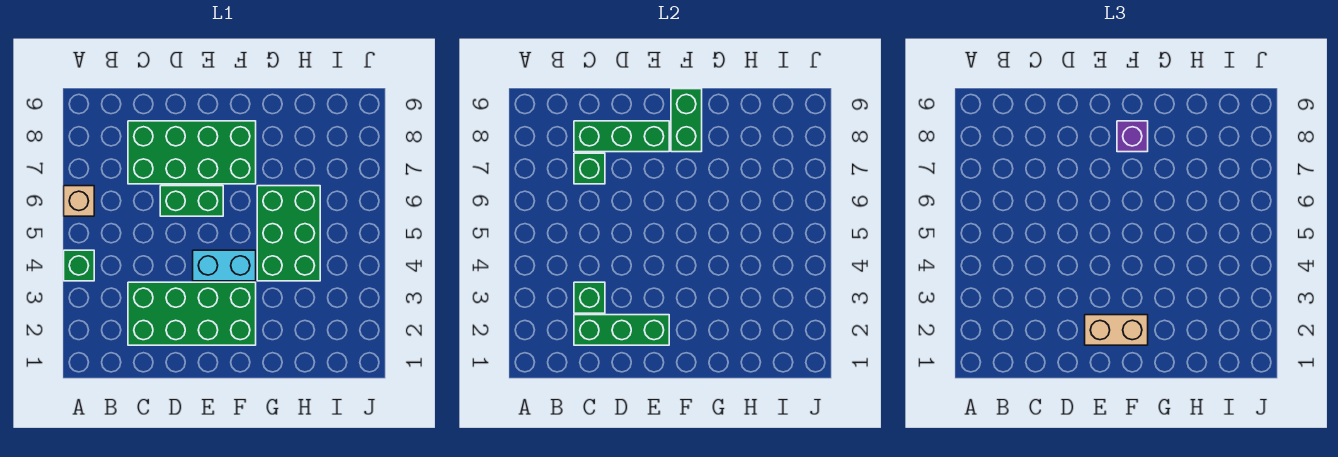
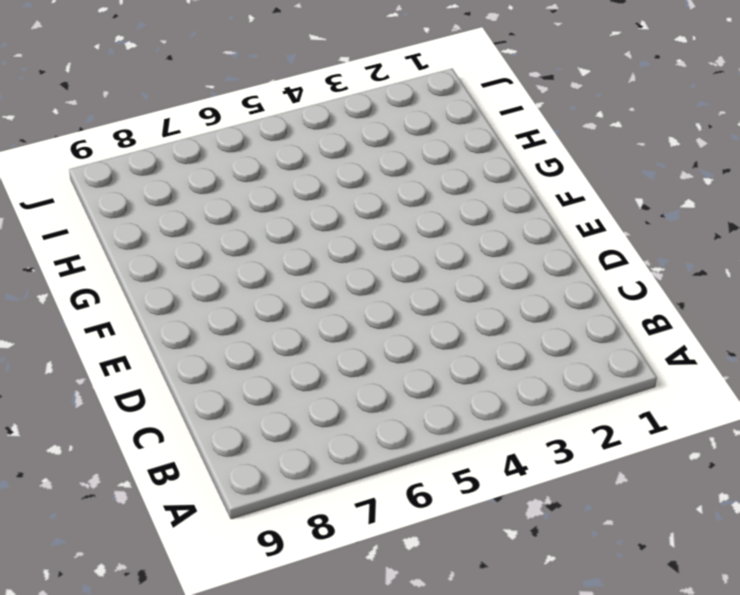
none -> green 1x1 brick [64,250,94,281]
none -> tan 1x1 brick [64,186,94,216]
none -> green 2x4 brick [128,282,256,345]

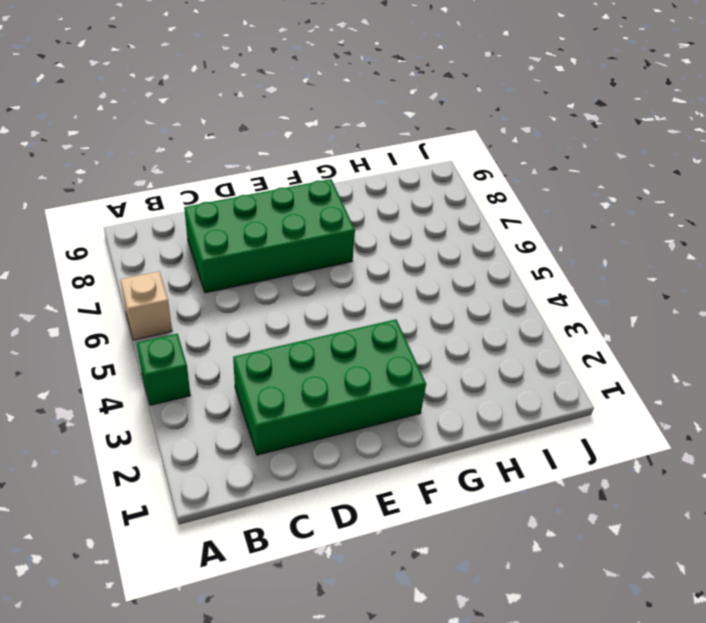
none -> green 1x2 brick [160,186,223,216]
none -> cyan 1x2 brick [193,250,256,281]
none -> green 2x3 brick [257,186,320,281]

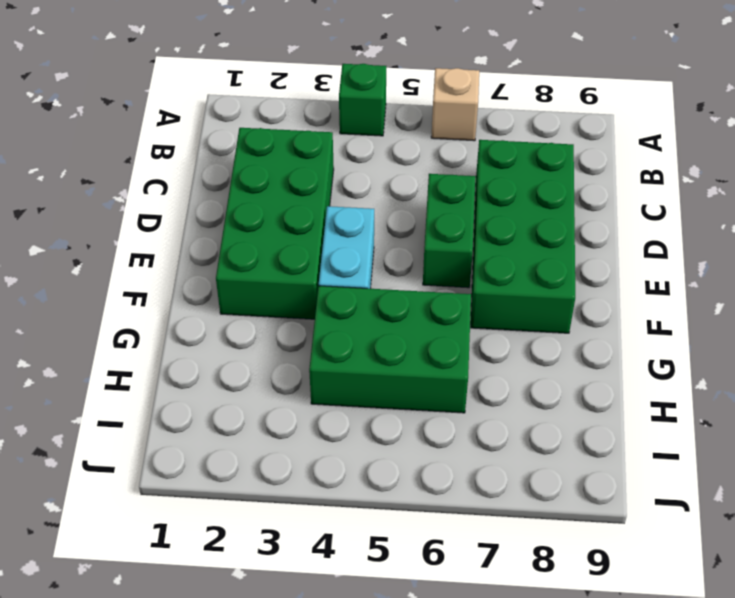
none -> green 1x3 brick [574,315,669,345]
none -> green 1x1 brick [574,282,605,313]
none -> green 1x1 brick [574,153,605,184]

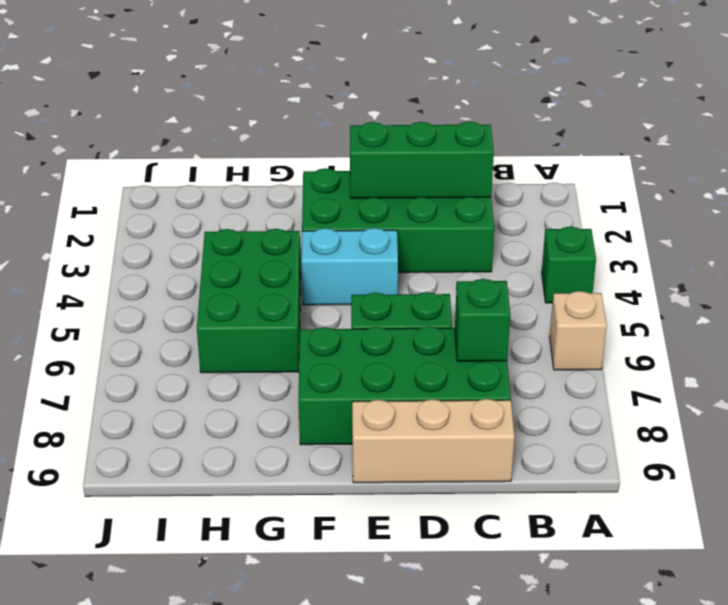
tan 1x3 brick [352,399,514,483] -> none
none -> green 1x1 brick [574,282,605,313]
none -> green 1x3 brick [574,121,669,152]
none -> green 1x2 brick [671,89,702,152]

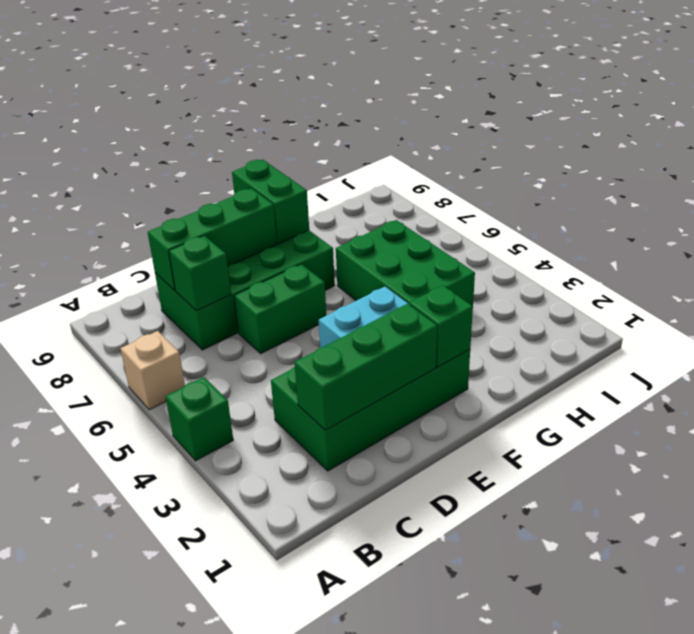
green 1x1 brick [409,285,473,367] -> green 1x1 brick moved to [574,282,605,313]
none -> tan 1x2 brick [1085,315,1148,345]
none -> purple 1x1 brick [1117,121,1148,152]

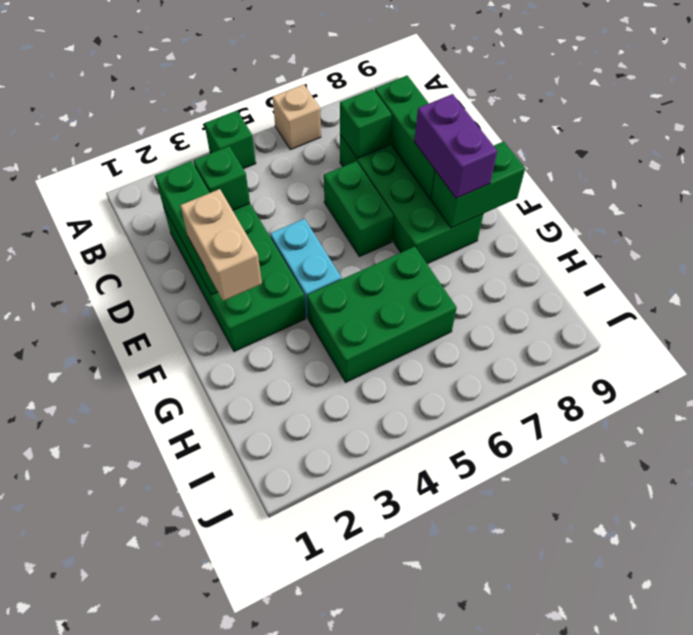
purple 1x2 brick [414,94,497,198] -> purple 1x1 brick [1117,121,1148,152]

